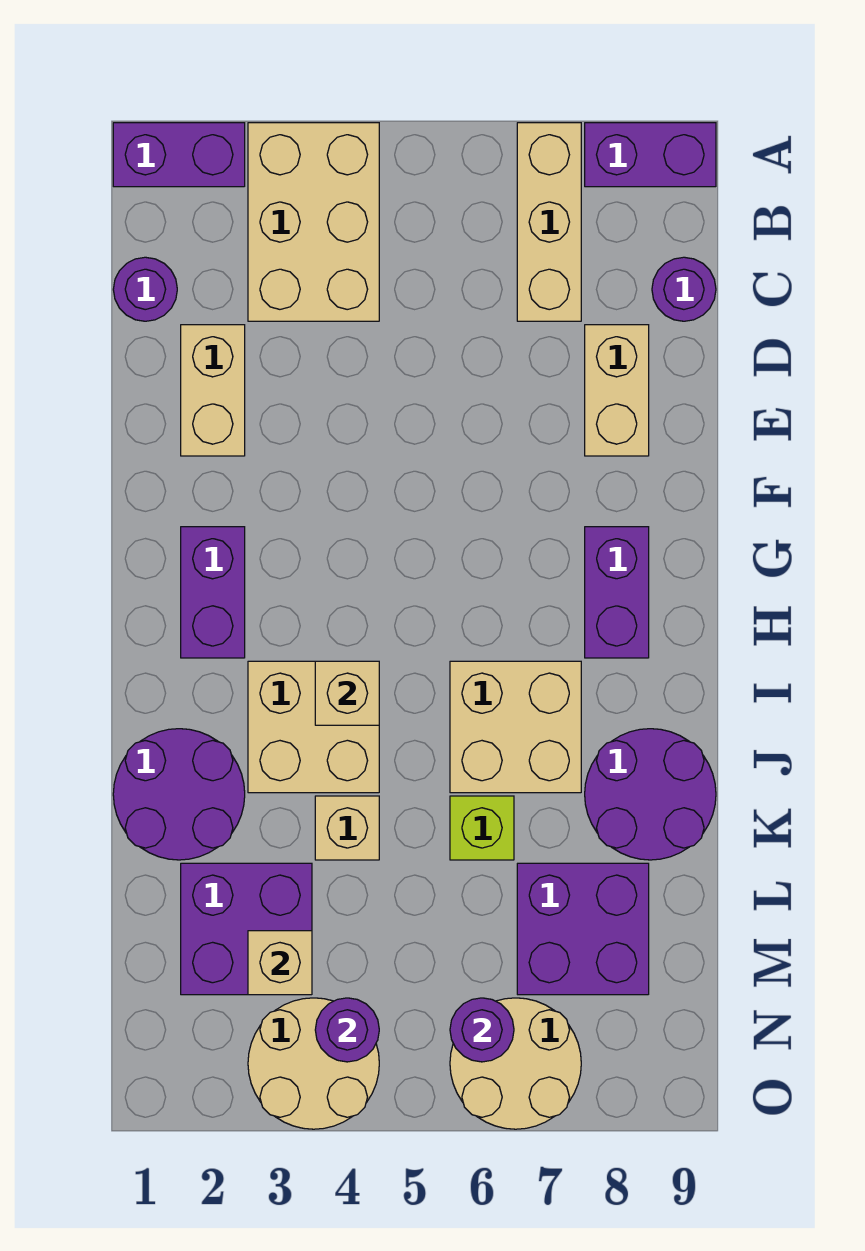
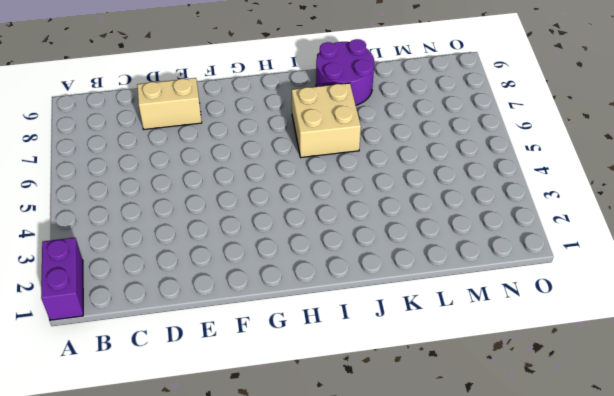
none -> tan 2x3 brick [248,123,379,321]
none -> tan 1x3 brick [517,123,581,321]
none -> purple 1x2 brick [585,123,716,187]

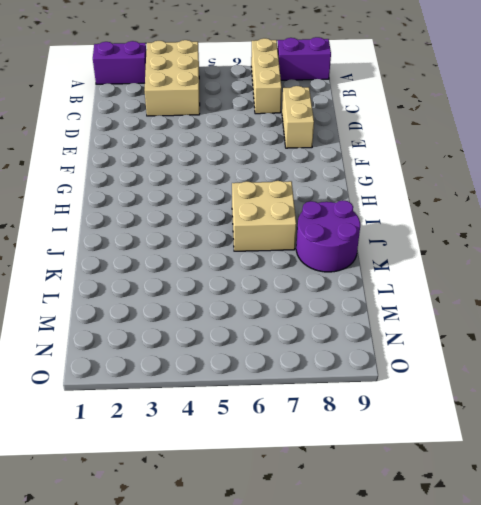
none -> purple 1x1 round brick [113,257,177,321]
none -> purple 1x1 round brick [652,257,716,321]
none -> tan 1x2 brick [181,325,245,456]

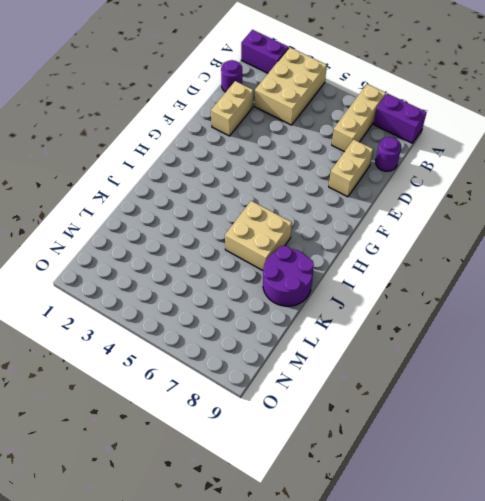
none -> purple 1x2 brick [181,527,245,658]
none -> purple 1x2 brick [585,527,649,658]
none -> tan 2x2 brick [248,661,379,793]

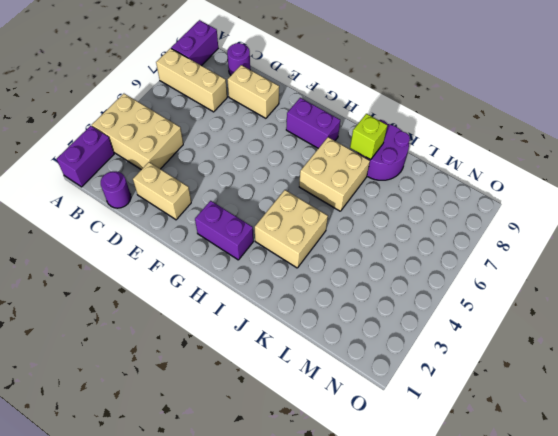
lime 1x1 brick [350,114,388,160] -> lime 1x1 brick moved to [450,796,514,860]
none -> purple 2x2 round brick [113,729,245,860]
none -> tan 1x1 brick [315,796,379,860]
none -> purple 2x2 brick [181,863,312,995]

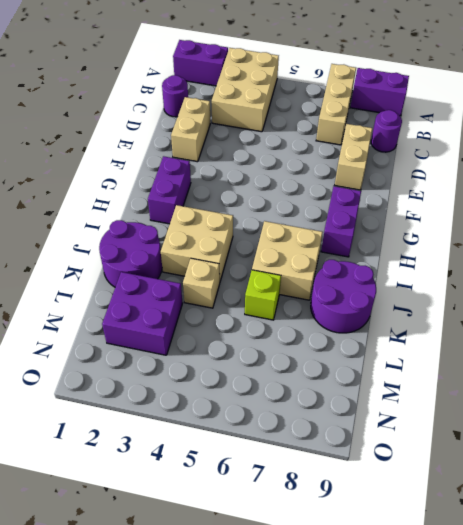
none -> purple 2x2 brick [517,863,649,995]
none -> tan 2x2 round brick [248,998,379,1129]
none -> tan 2x2 round brick [450,998,581,1129]

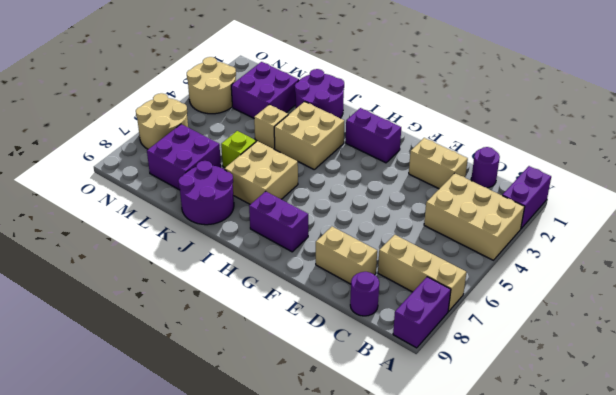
none -> tan 1x1 brick [315,661,379,725]
none -> tan 1x1 brick [248,931,312,995]
none -> purple 1x1 round brick [315,998,379,1062]

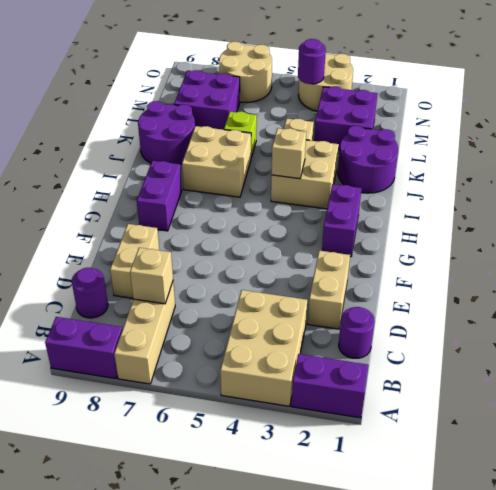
tan 1x1 brick [130,248,173,304] -> tan 1x1 brick moved to [248,931,312,995]
none -> purple 1x1 round brick [450,998,514,1062]

